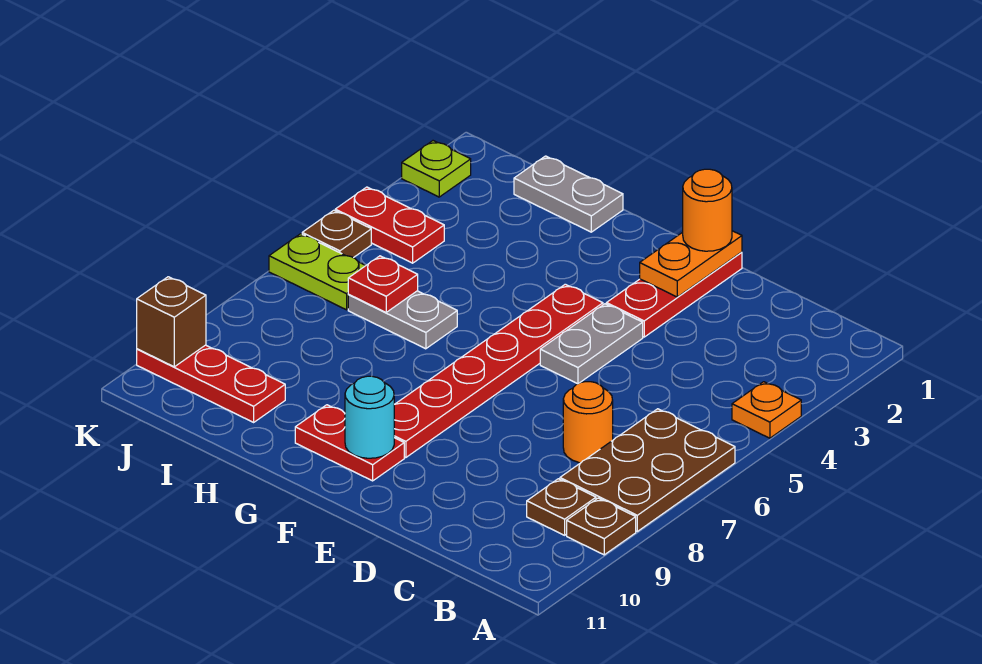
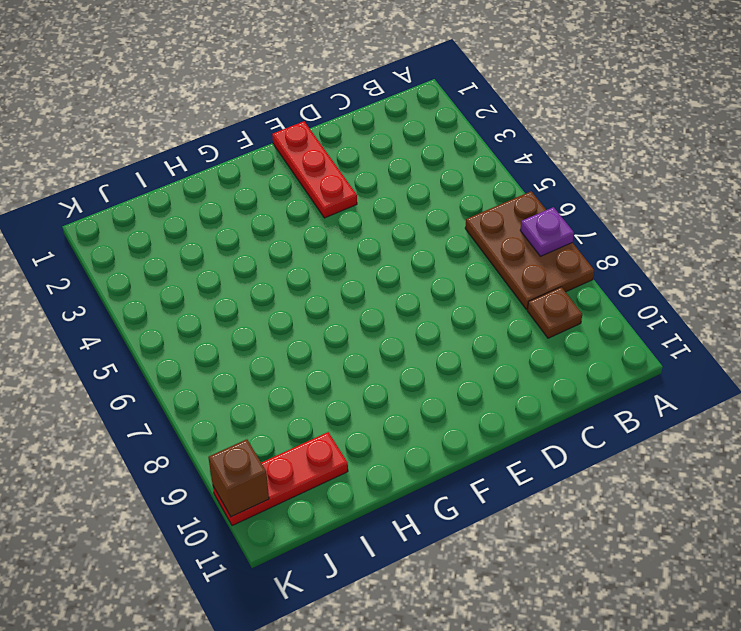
purple 1x1 plate [520,207,574,256] -> none
none -> orange 1x1 plate [732,382,801,438]
none -> brown 1x1 plate [567,498,636,555]
none -> orange 1x1 round brick [563,382,613,463]

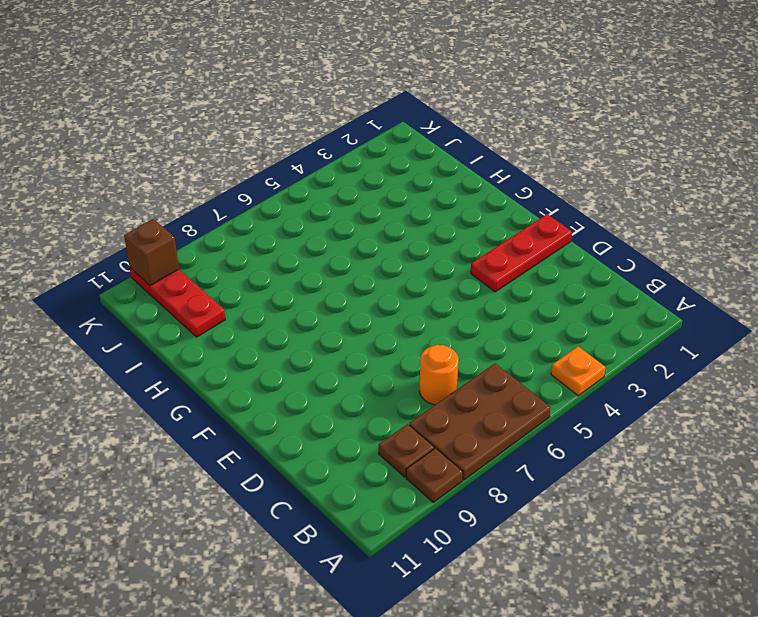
none -> grey 1x2 plate [540,304,643,384]
none -> red 1x6 plate [394,284,603,458]
none -> red 1x2 plate [295,405,404,481]

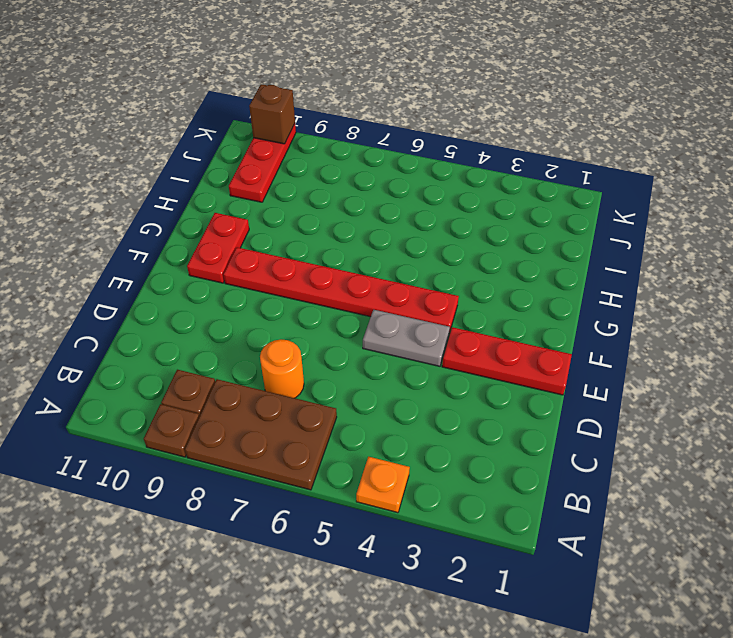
none -> grey 1x2 plate [514,156,623,232]
none -> grey 1x2 plate [348,291,457,349]
none -> red 1x2 plate [335,187,444,263]

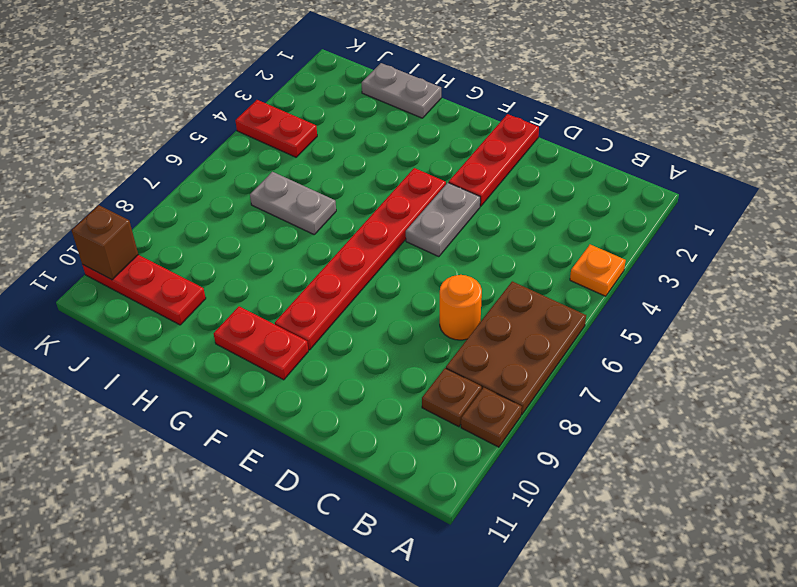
none -> lime 1x2 plate [269,234,366,310]
none -> lime 1x1 plate [402,141,471,197]
none -> brown 1x1 plate [302,210,371,258]

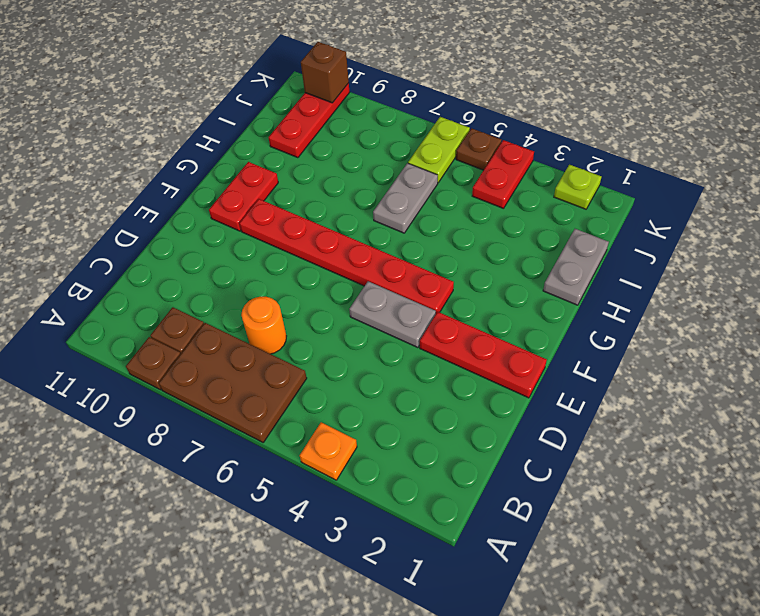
none -> orange 1x2 plate [640,231,742,297]
none -> cyan 1x1 round brick [345,376,394,458]
none -> red 1x1 plate [348,256,418,312]

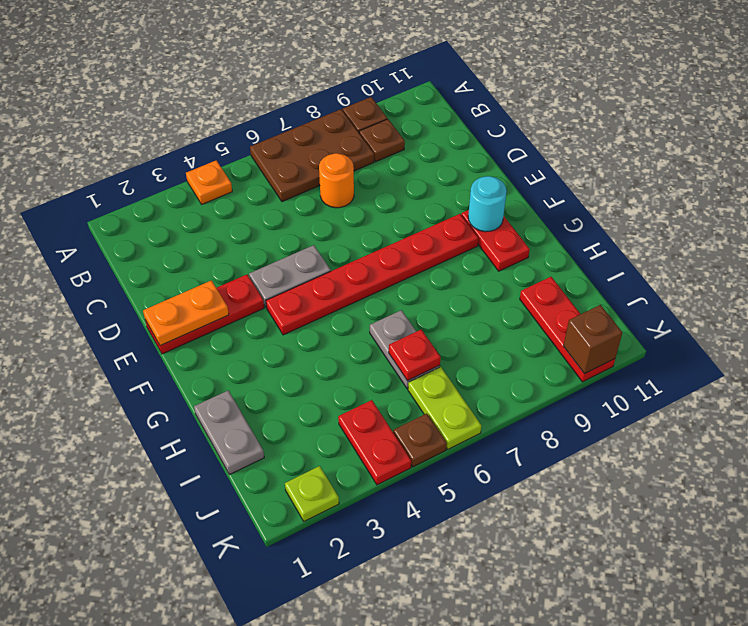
none -> orange 1x1 round brick [683,169,732,251]

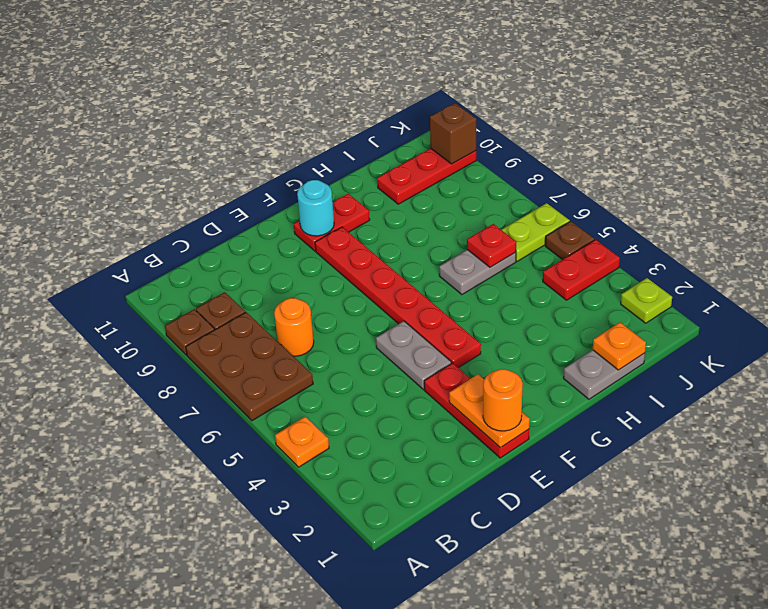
orange 1x1 plate [593,322,646,370] -> none

